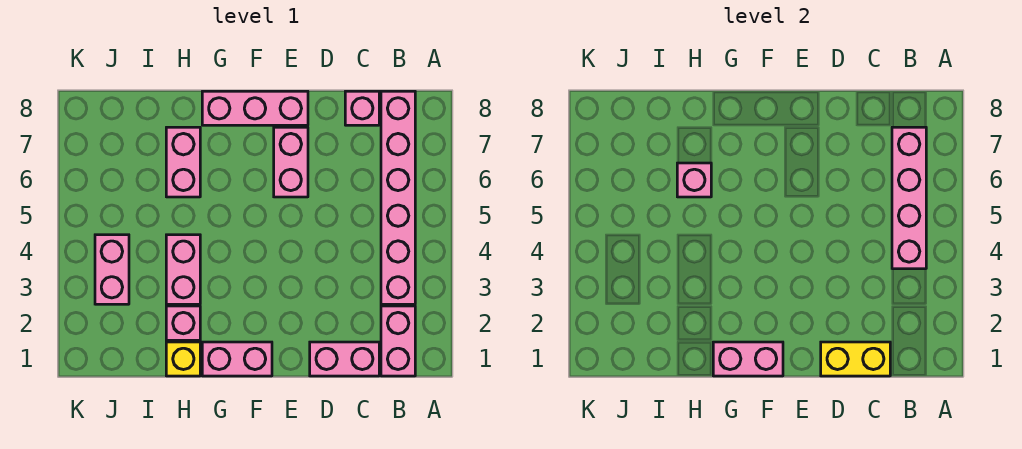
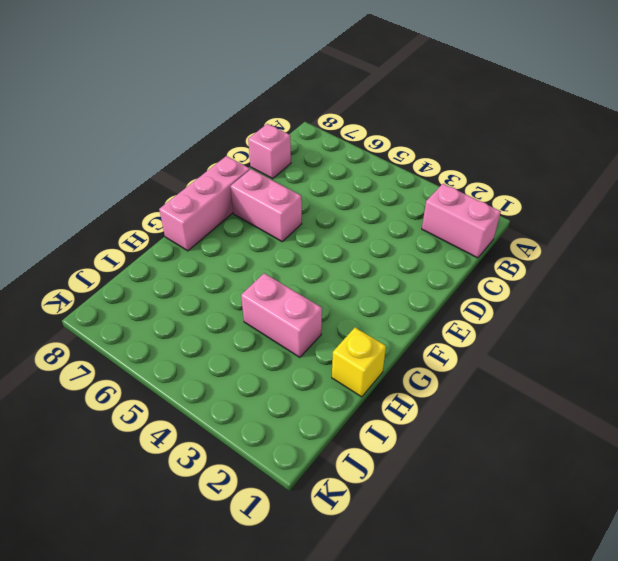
none -> pink 1x6 brick [381,91,415,304]
none -> pink 1x2 brick [310,342,379,376]
none -> pink 1x2 brick [202,342,272,376]

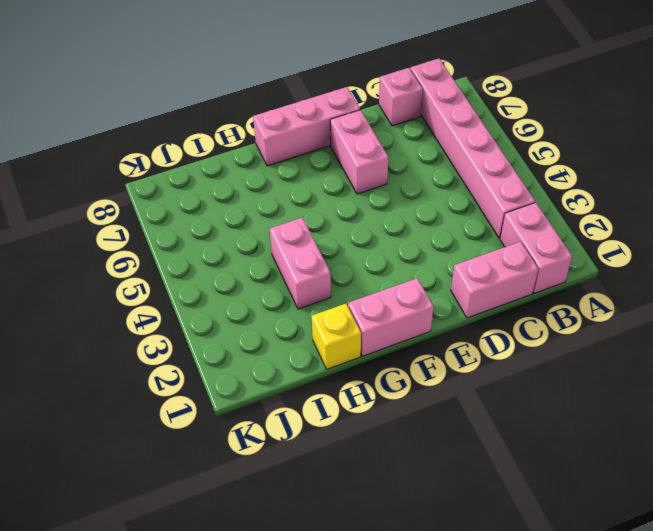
none -> pink 1x1 brick [166,306,200,340]
none -> pink 1x2 brick [166,127,200,197]
none -> pink 1x2 brick [95,235,129,304]

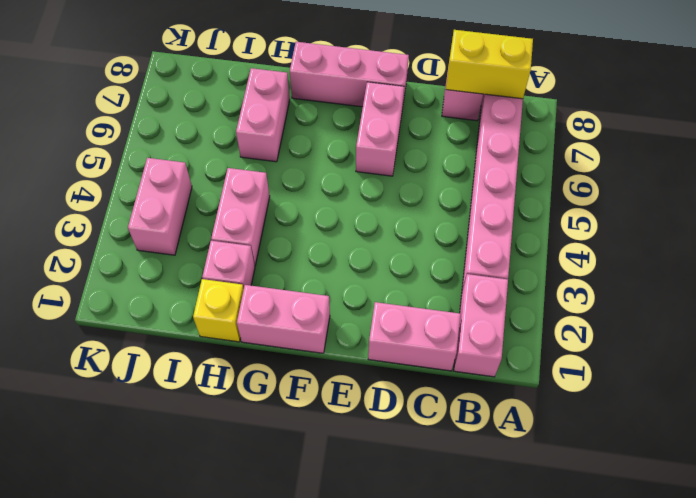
yellow 1x2 brick [446,30,533,99] -> yellow 1x2 brick moved to [821,342,890,376]
none -> pink 1x4 brick [892,127,926,269]
none -> pink 1x2 brick [713,342,783,376]
none -> pink 1x1 brick [677,163,711,197]

